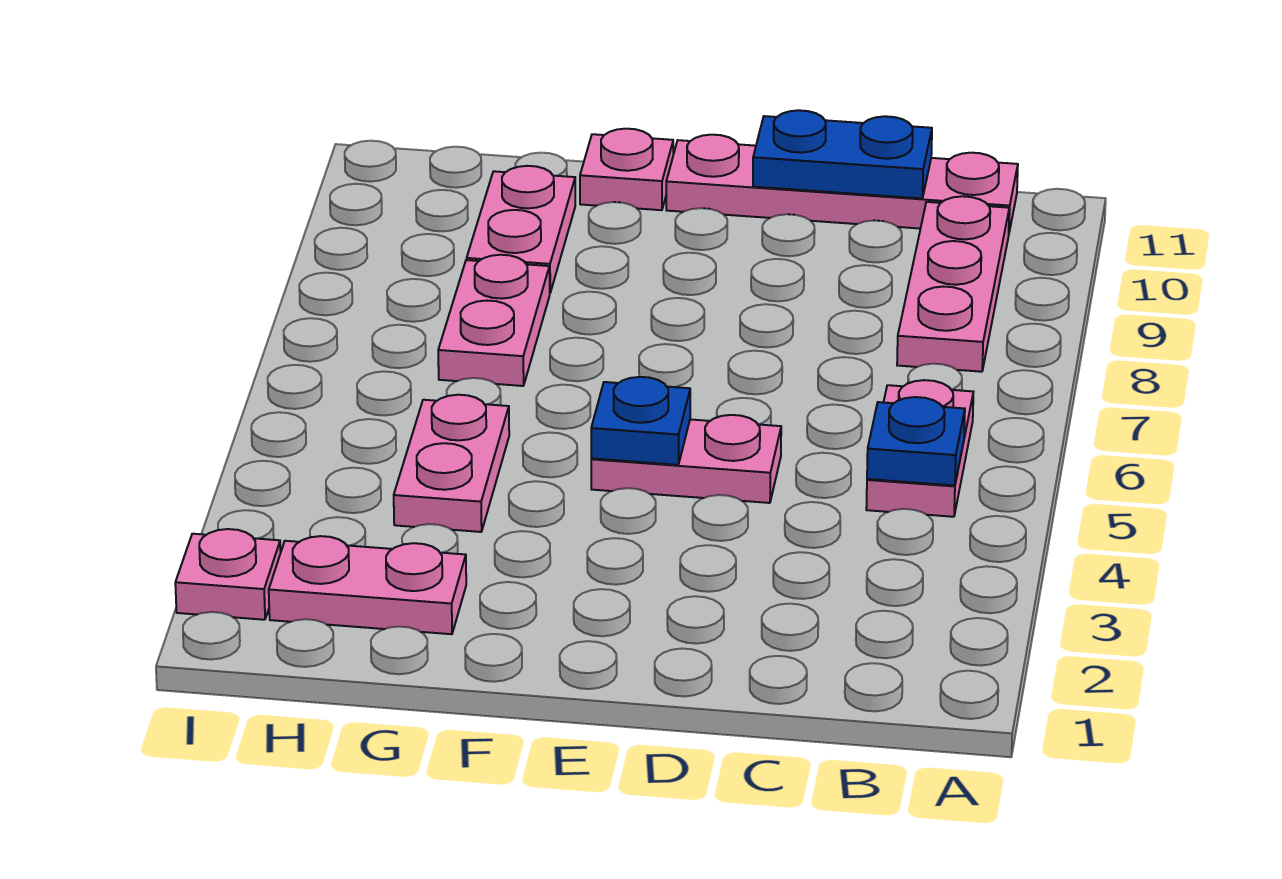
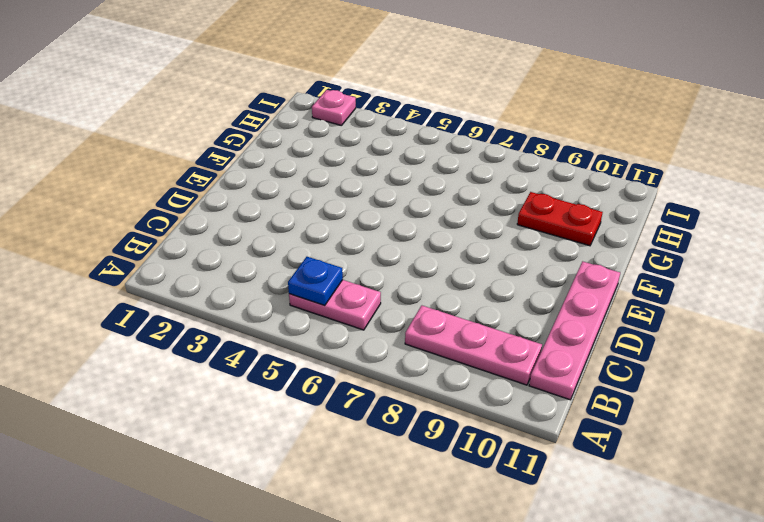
red 1x2 plate [517,192,603,246] -> pink 1x2 plate [467,166,575,292]
none -> pink 1x2 plate [591,415,781,503]
none -> pink 1x1 plate [580,129,673,210]
none -> pink 1x2 plate [269,536,466,634]

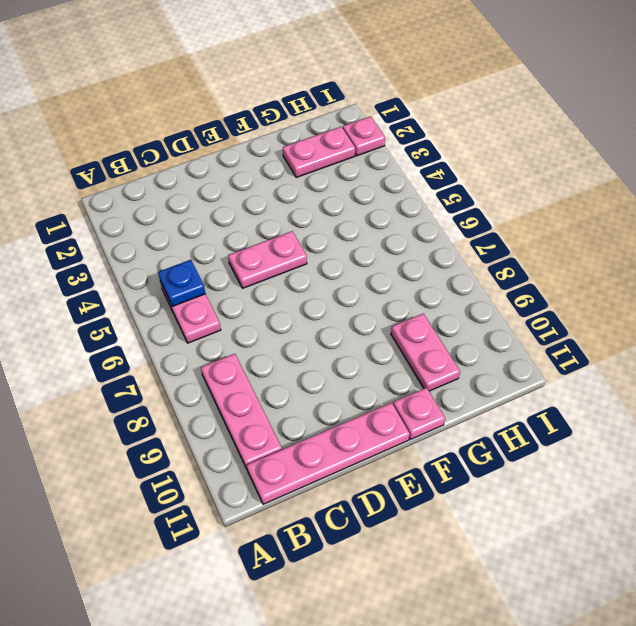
none -> pink 1x2 plate [394,395,509,532]
none -> pink 1x2 plate [438,255,550,386]
none -> blue 1x2 plate [753,110,932,198]

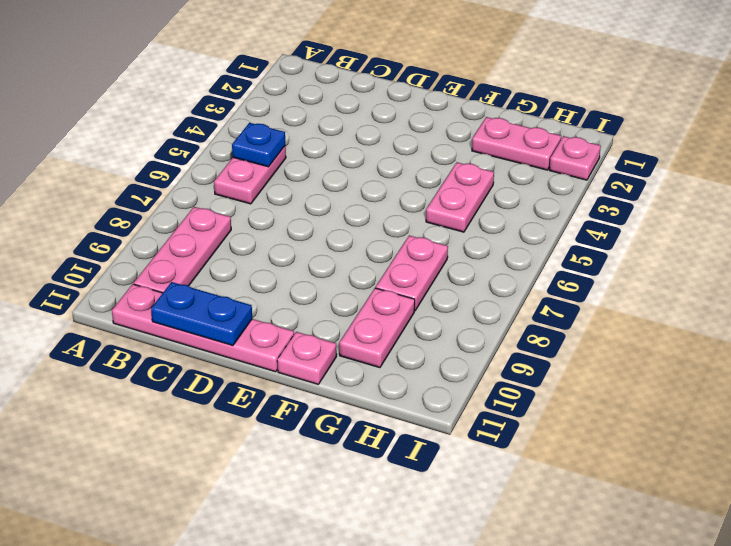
none -> pink 1x2 plate [591,415,781,503]
none -> blue 1x1 plate [591,377,690,465]

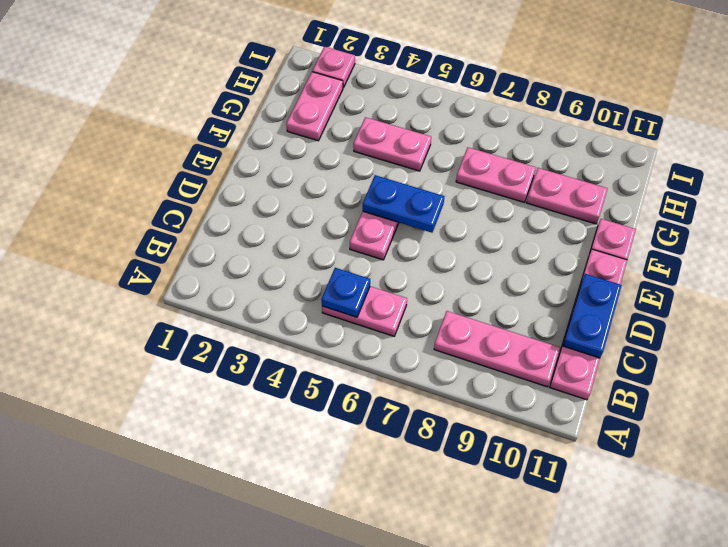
blue 1x2 plate [363,175,444,233] -> blue 1x1 plate [591,377,690,465]

